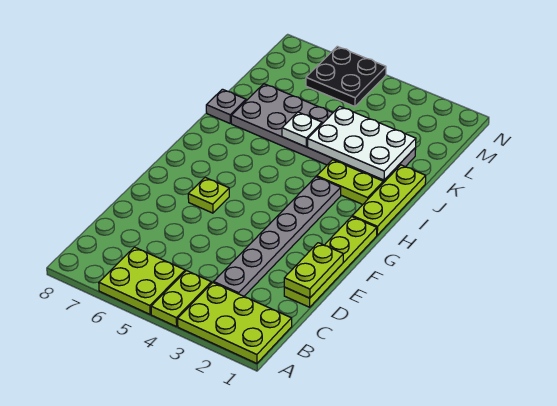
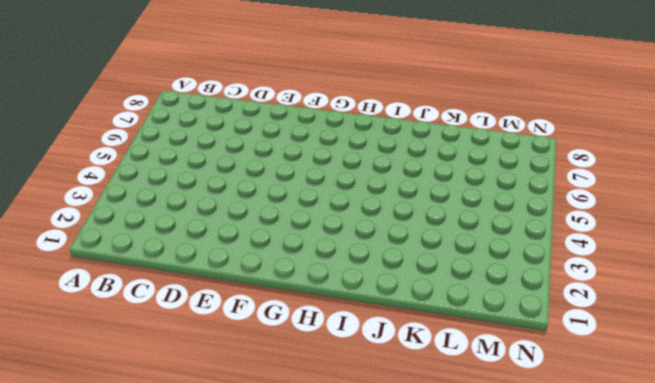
none -> lime 2x3 plate [178,283,292,363]
none -> lime 1x2 plate [151,271,211,327]
none -> lime 2x2 plate [99,247,185,314]

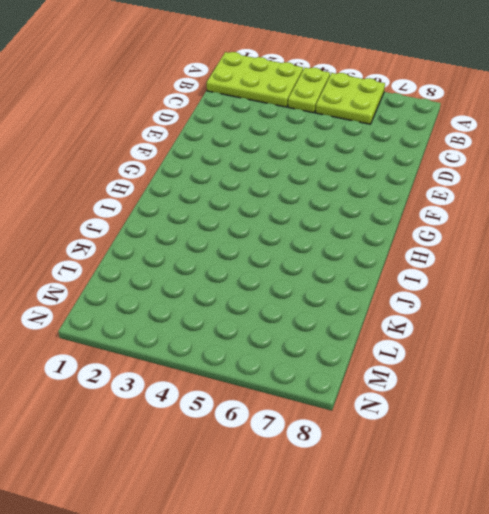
none -> grey 1x6 plate [214,177,341,296]
none -> lime 1x4 plate [284,217,377,307]
none -> lime 1x1 plate [188,178,229,213]

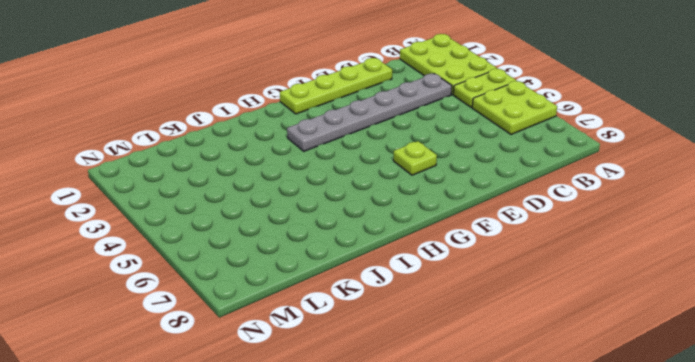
none -> lime 1x3 plate [352,165,426,235]
none -> lime 1x2 plate [317,160,383,204]
none -> grey 2x6 plate [231,84,416,183]

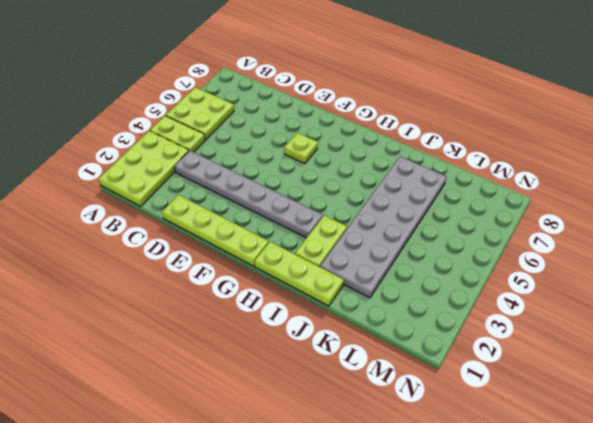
none -> grey 1x1 plate [206,89,246,123]
none -> black 2x2 plate [306,46,386,107]
none -> lime 1x2 plate [284,243,343,298]

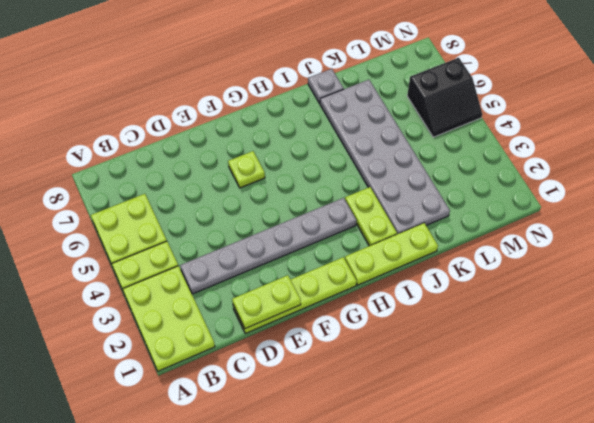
black 2x2 slope [407,58,482,137] -> black 2x2 plate [306,46,386,107]
none -> white 2x3 plate [308,106,416,180]
none -> white 1x1 plate [282,112,322,147]

